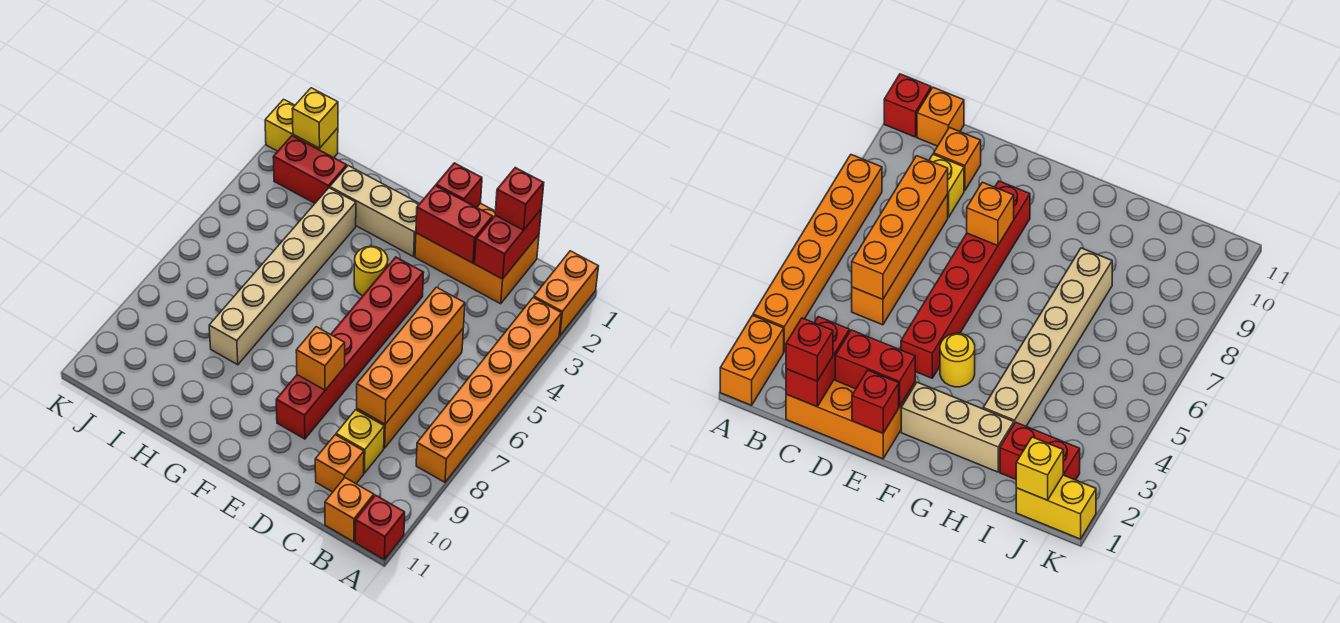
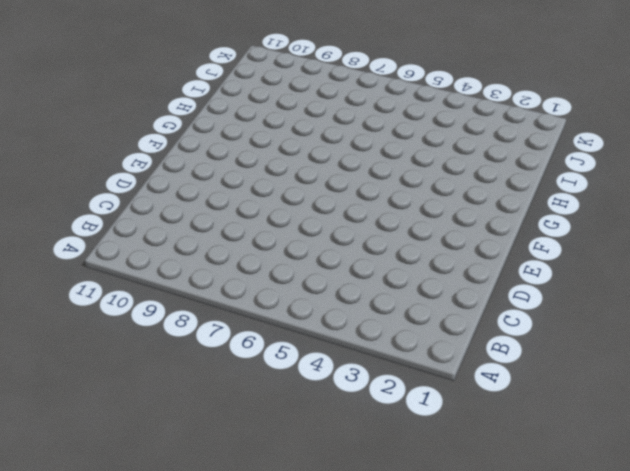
none -> orange 1x2 brick [534,251,599,336]
none -> orange 1x6 brick [416,297,562,482]
none -> red 1x1 brick [355,495,405,560]

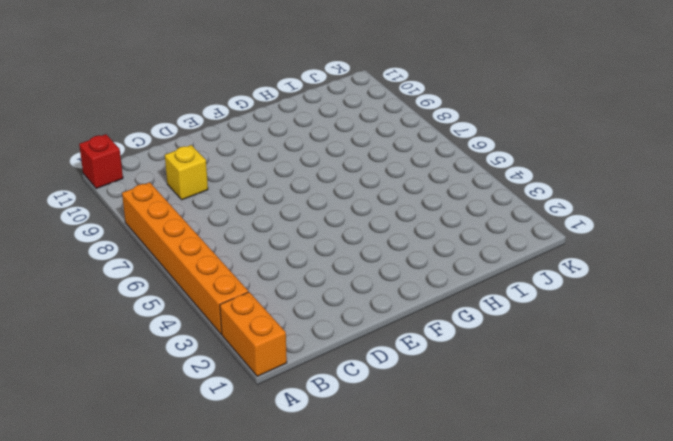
none -> orange 1x1 brick [325,478,374,542]
none -> orange 2x3 brick [415,203,539,304]
none -> orange 1x4 brick [357,329,463,448]

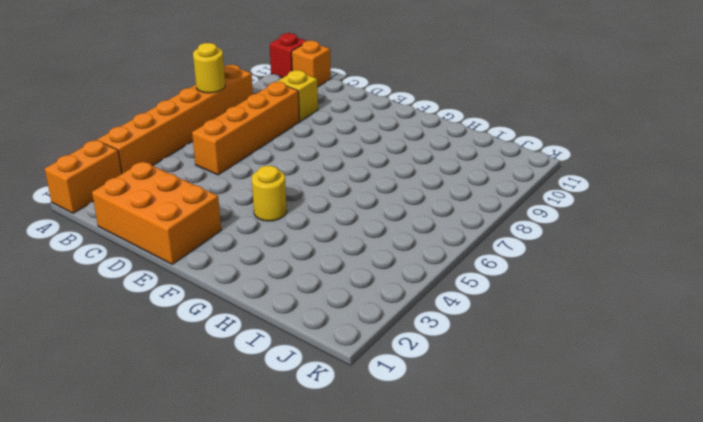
yellow 1x1 round brick [193,43,225,93] -> none
none -> orange 1x1 brick [315,435,364,492]
none -> red 1x6 brick [276,257,424,439]
none -> tan 1x3 brick [330,166,420,257]

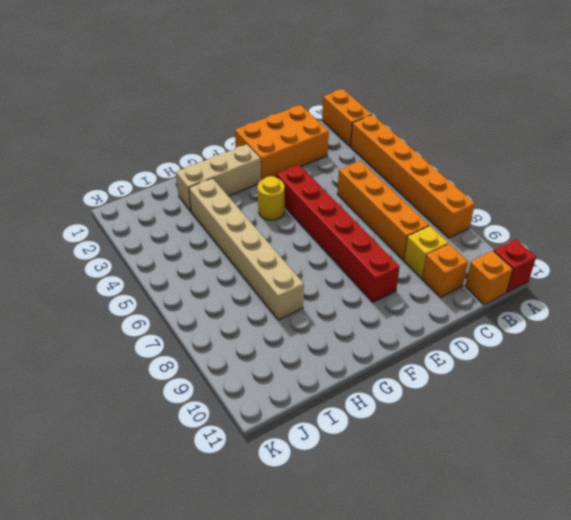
none -> red 1x2 brick [273,136,347,203]
none -> yellow 1x2 brick [265,99,338,158]
none -> red 1x2 brick [475,210,541,279]

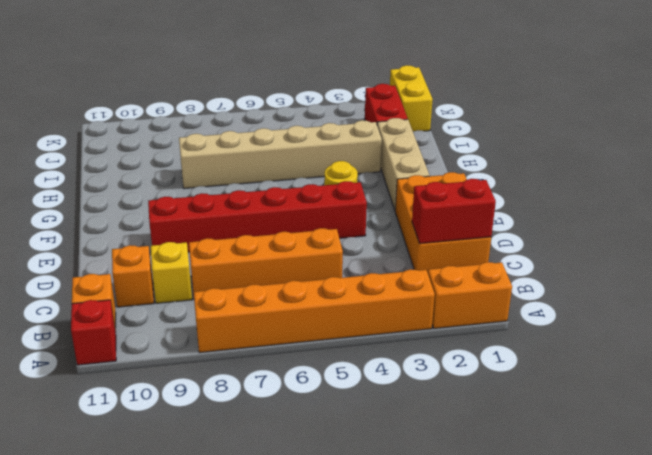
none -> orange 1x4 brick [357,287,465,424]
none -> red 1x2 brick [416,186,493,263]
none -> red 1x1 brick [436,163,482,207]

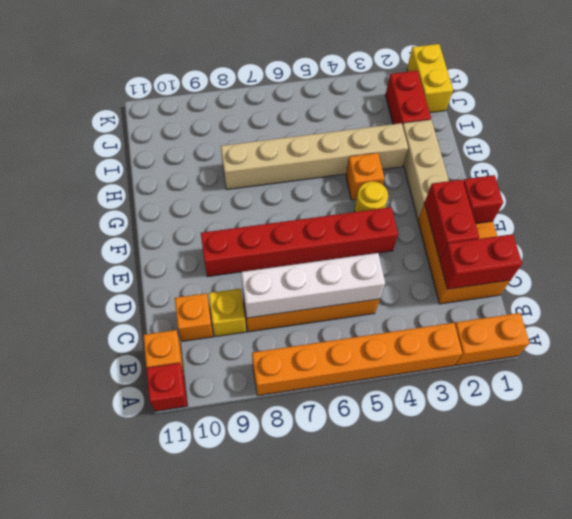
white 1x4 brick [241,253,385,318] -> orange 1x4 brick [357,287,465,424]
orange 1x1 brick [346,153,384,200] -> orange 1x1 brick moved to [296,327,345,390]
none -> yellow 1x1 brick [292,88,338,148]
none -> red 1x1 brick [495,168,544,230]

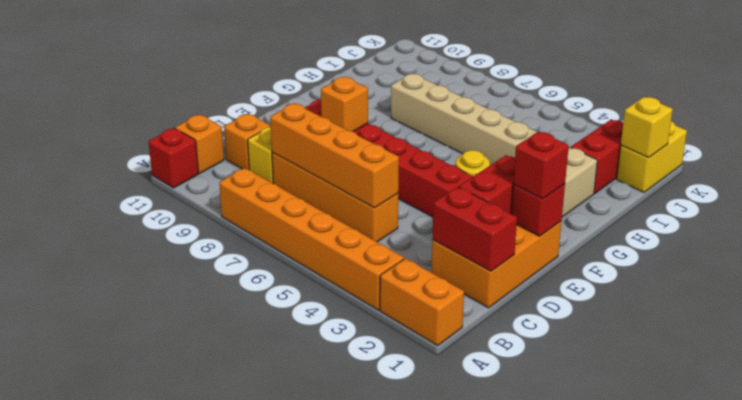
red 1x1 brick [513,131,569,199] -> red 1x1 brick moved to [495,168,544,230]

